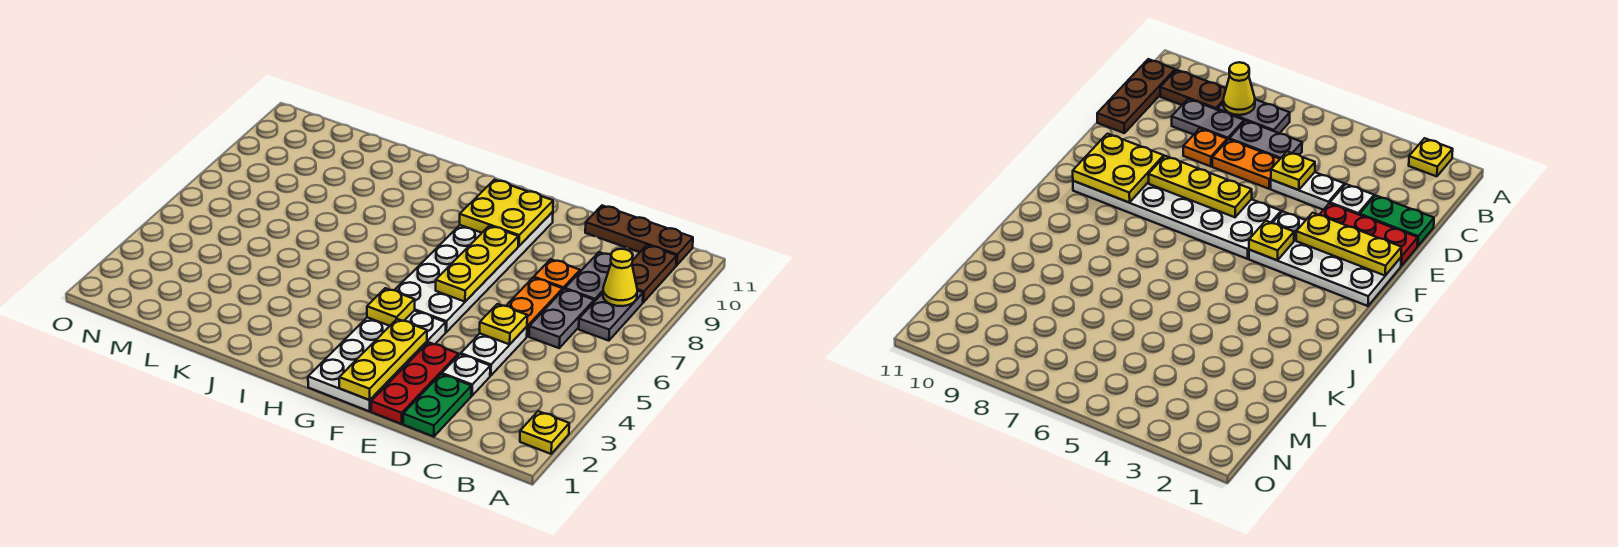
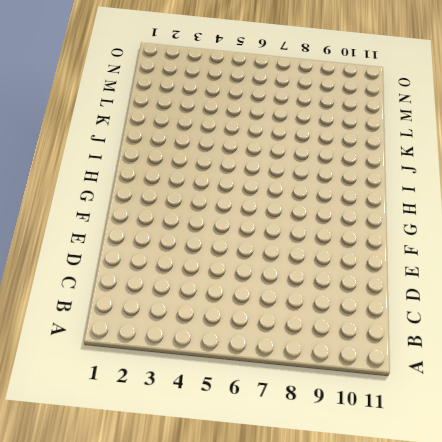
none -> yellow 1x1 plate [520,411,569,454]
none -> grey 1x2 plate [579,290,643,341]
none -> brown 1x2 plate [632,245,677,302]

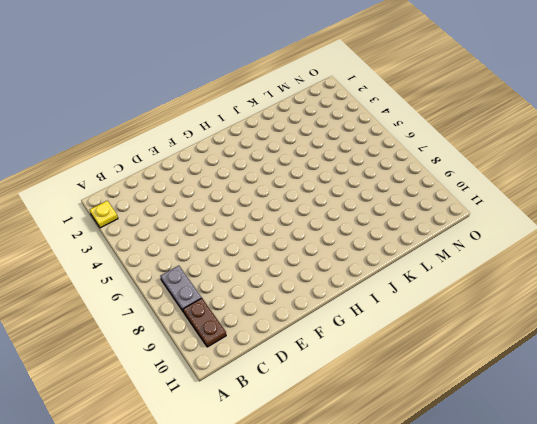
none -> brown 1x3 plate [585,206,693,265]
none -> grey 1x2 plate [529,289,594,348]
none -> grey 1x2 plate [565,252,611,302]

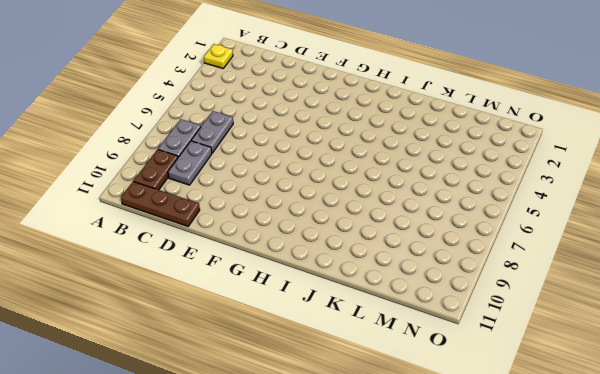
none -> green 1x2 plate [403,374,472,437]
none -> white 1x1 plate [442,354,490,396]
none -> white 1x2 plate [461,327,527,376]

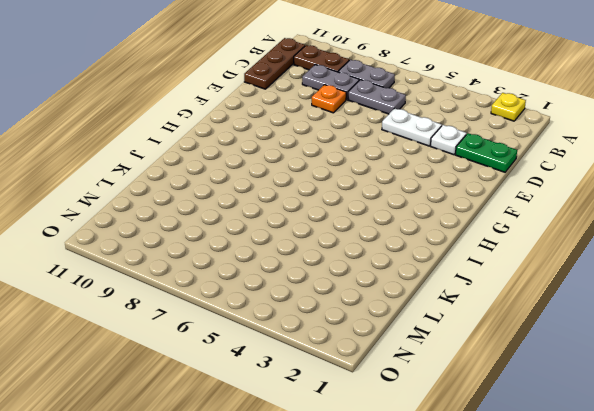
none -> orange 1x2 plate [506,278,563,336]
none -> red 1x3 plate [371,342,458,424]
none -> white 2x4 plate [308,311,446,411]

